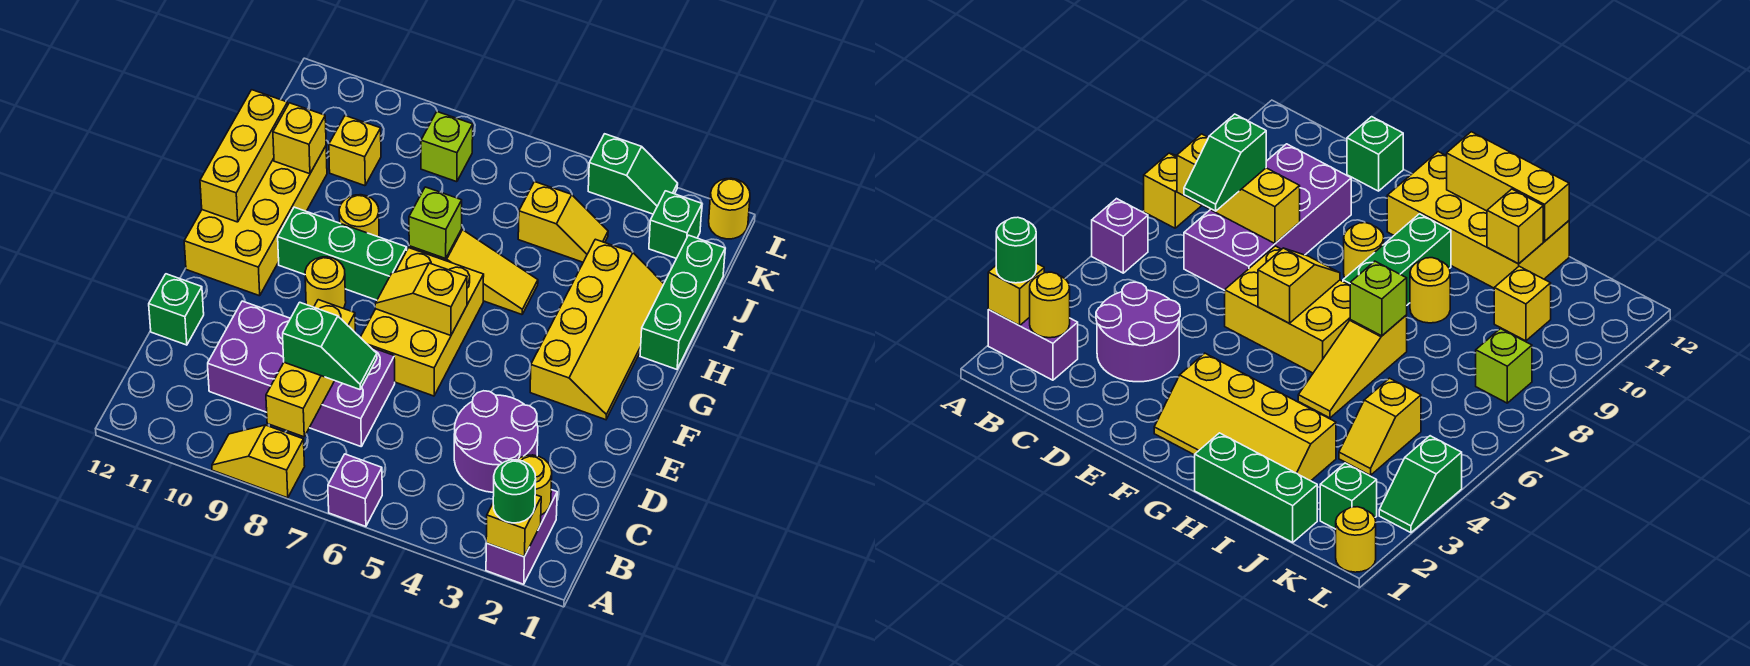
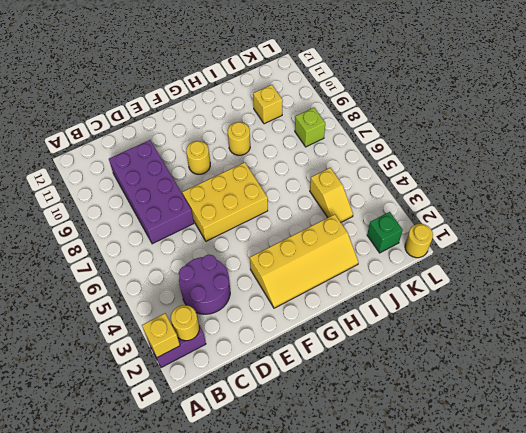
none -> purple 1x1 brick [328,454,382,526]
none -> yellow 1x2 slope [212,425,305,498]
none -> green 1x1 brick [149,274,204,345]

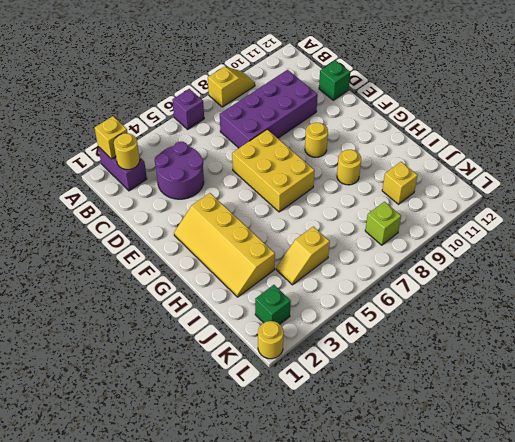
none -> yellow 2x4 brick [184,146,327,296]
none -> green 1x3 brick [278,207,407,300]
none -> green 1x3 brick [640,235,725,369]

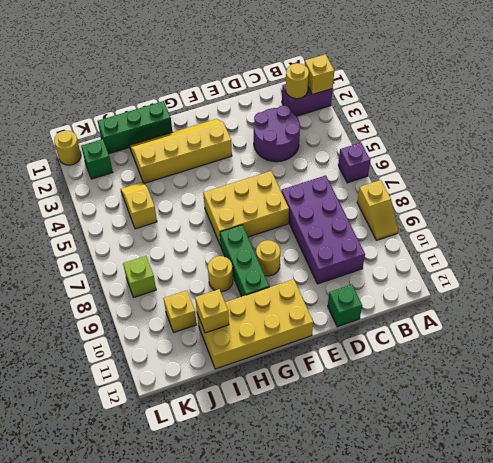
none -> yellow 1x3 slope [409,229,538,314]
none -> green 1x2 slope [588,134,678,214]
none -> yellow 1x3 brick [266,300,355,437]

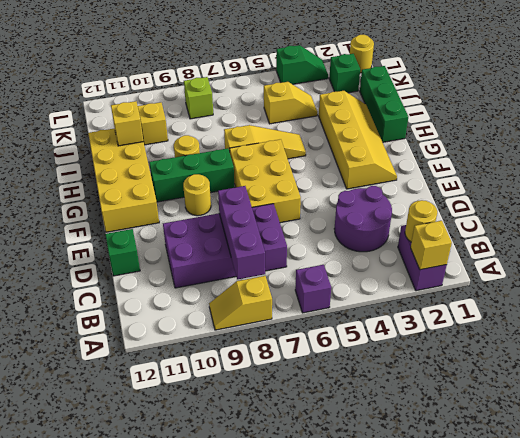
purple 1x3 brick [218,186,265,280] -> yellow 1x3 brick [266,300,355,437]
none -> yellow 1x2 slope [375,263,467,335]
none -> yellow 1x3 brick [200,90,288,222]
none -> lime 1x1 brick [409,187,462,259]

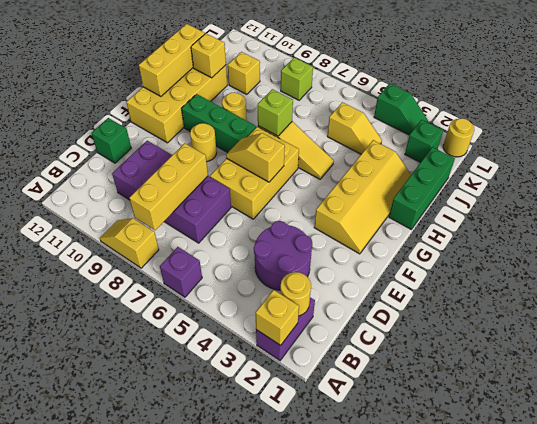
none -> green 1x1 round brick [493,460,536,523]
none -> green 1x2 slope [283,302,377,390]

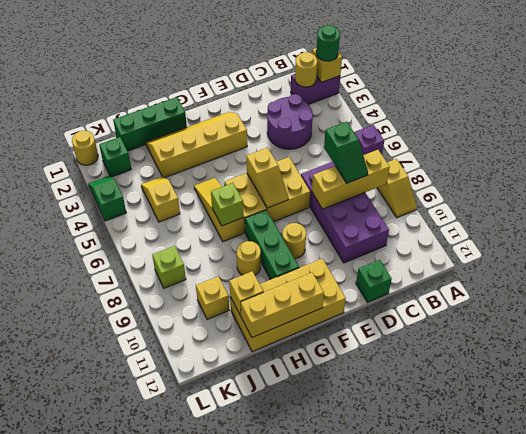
green 1x2 slope [324,122,368,183] -> green 1x2 slope turned to [283,302,377,390]

